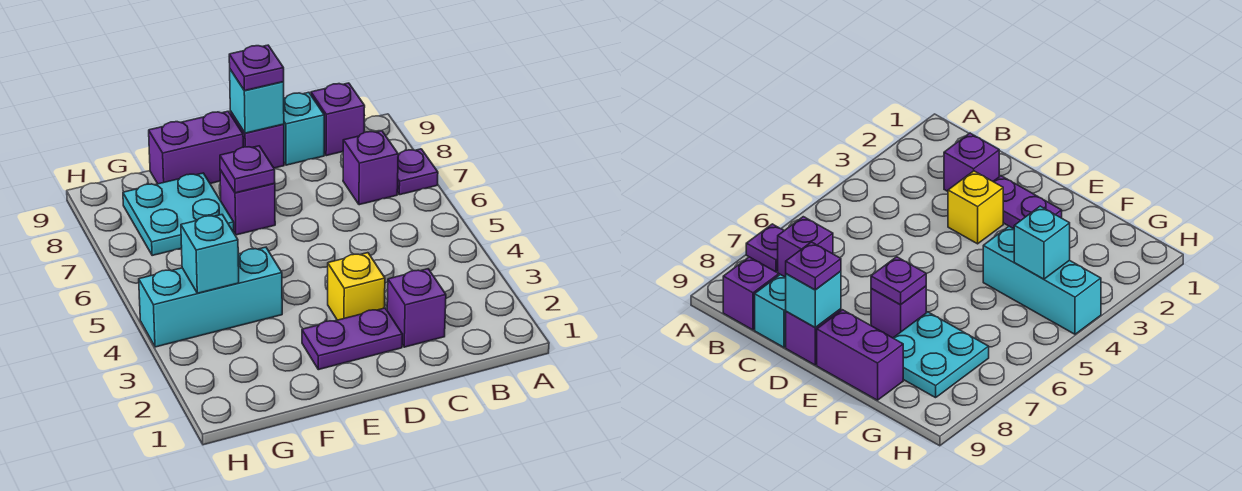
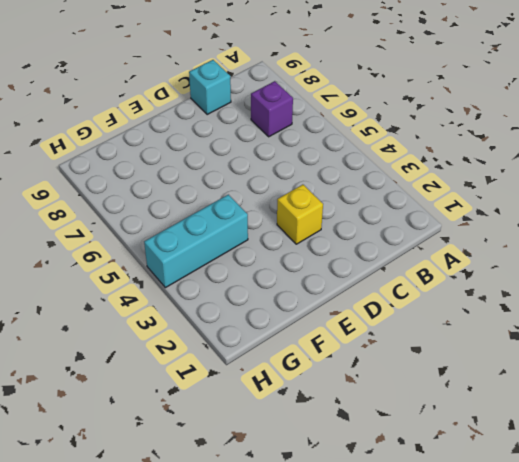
none -> purple 1x1 plate [397,149,438,195]
none -> purple 1x1 brick [311,83,365,156]
none -> purple 1x1 brick [387,269,446,347]

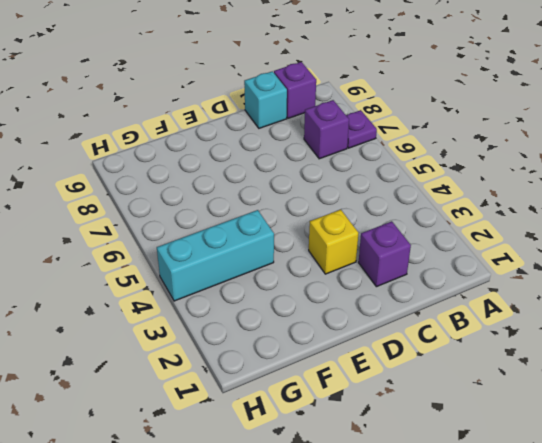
none -> purple 1x2 plate [302,308,402,370]
none -> purple 1x1 brick [230,111,284,168]
none -> purple 1x1 brick [220,170,275,235]

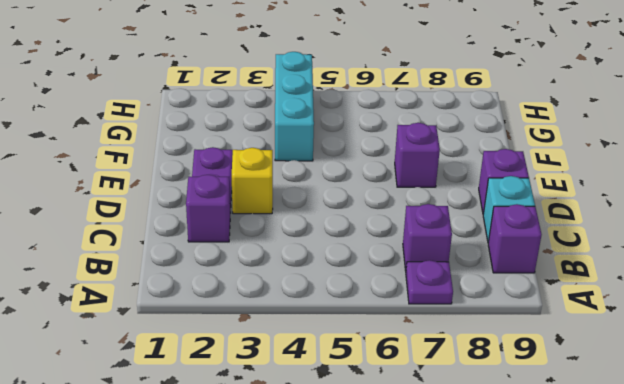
none -> purple 1x2 brick [149,111,243,184]
none -> cyan 2x2 plate [123,173,234,255]
none -> cyan 1x1 brick [230,69,284,133]

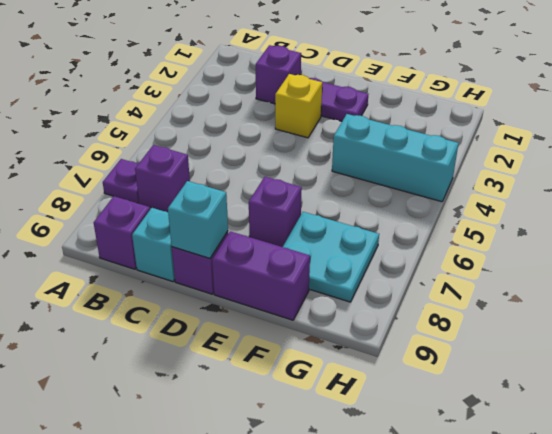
none -> purple 1x1 plate [220,146,275,193]
none -> cyan 1x1 brick [181,215,239,293]
none -> purple 1x1 plate [229,45,284,91]

